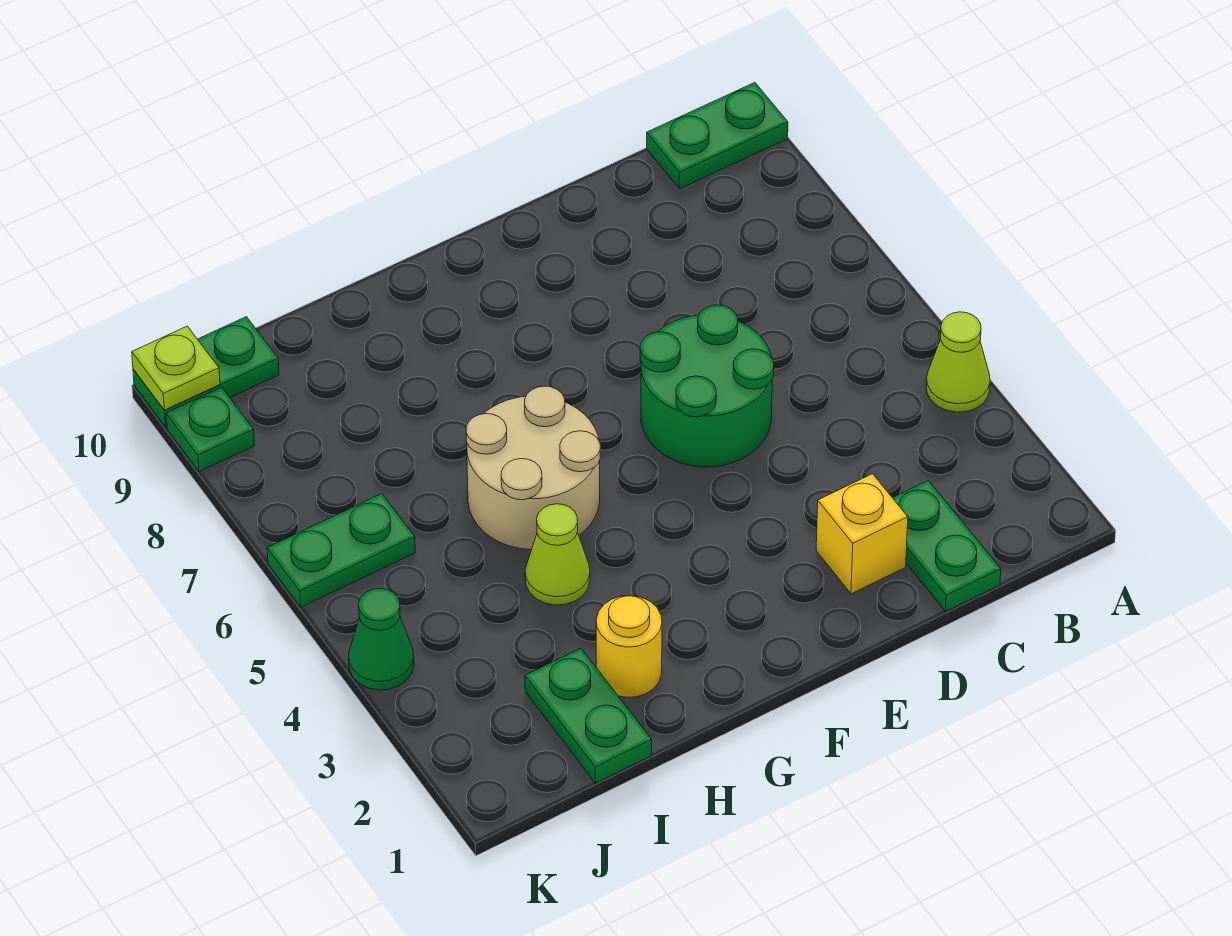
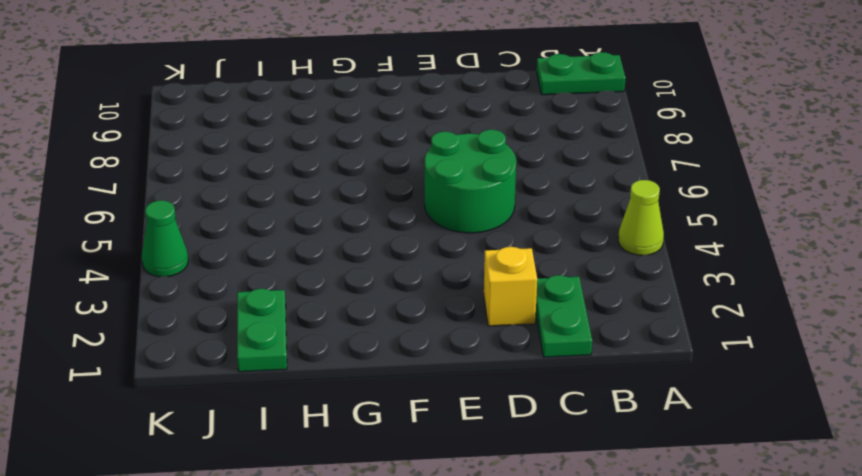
none -> tan 2x2 round brick [466,386,600,549]
none -> yellow 1x1 round brick [596,595,662,698]
none -> lime 1x1 cone [525,504,590,605]

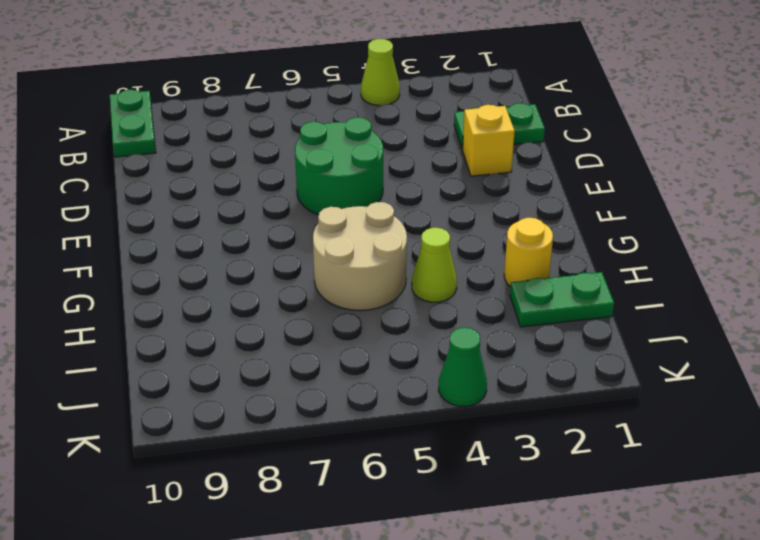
none -> green 1x2 plate [267,494,415,607]
none -> green 1x2 plate [133,317,279,427]
none -> green 1x1 plate [166,387,255,472]

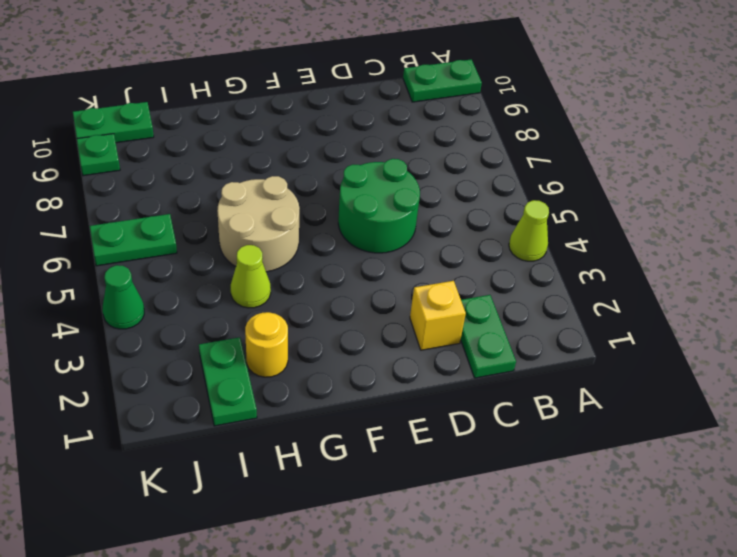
none -> lime 1x1 plate [132,326,220,410]

